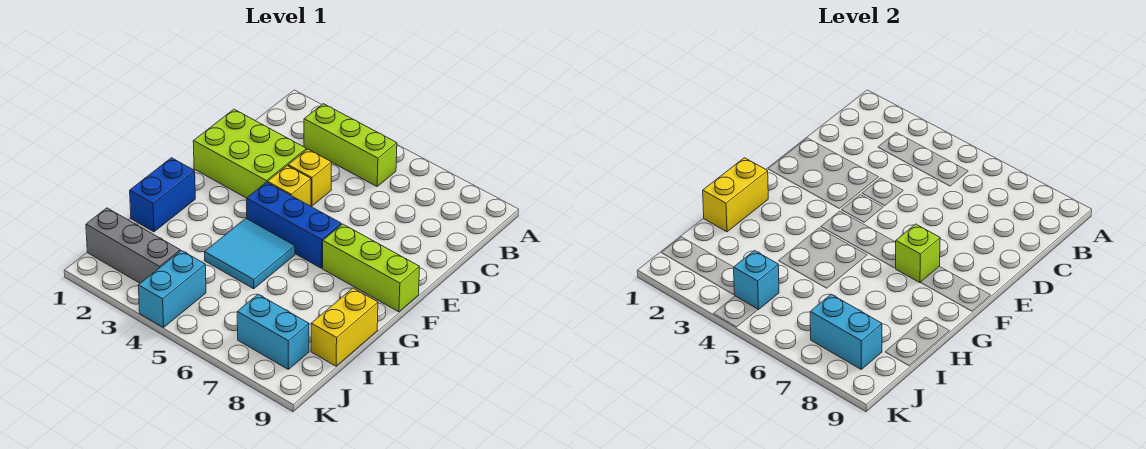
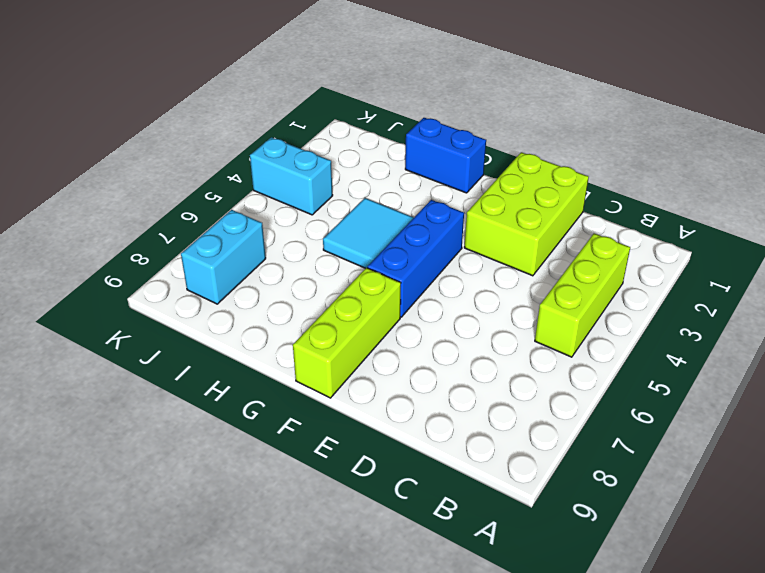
none -> yellow 1x1 brick [288,149,332,206]
none -> yellow 1x1 brick [268,166,311,206]
none -> yellow 1x2 brick [311,288,378,366]

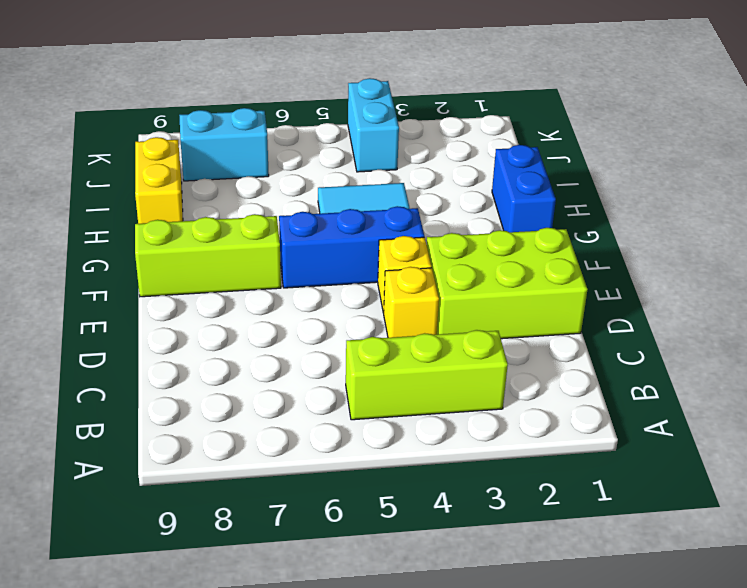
none -> grey 1x3 brick [86,208,180,283]
none -> lime 1x1 brick [896,224,940,283]
none -> yellow 1x2 brick [703,158,768,232]

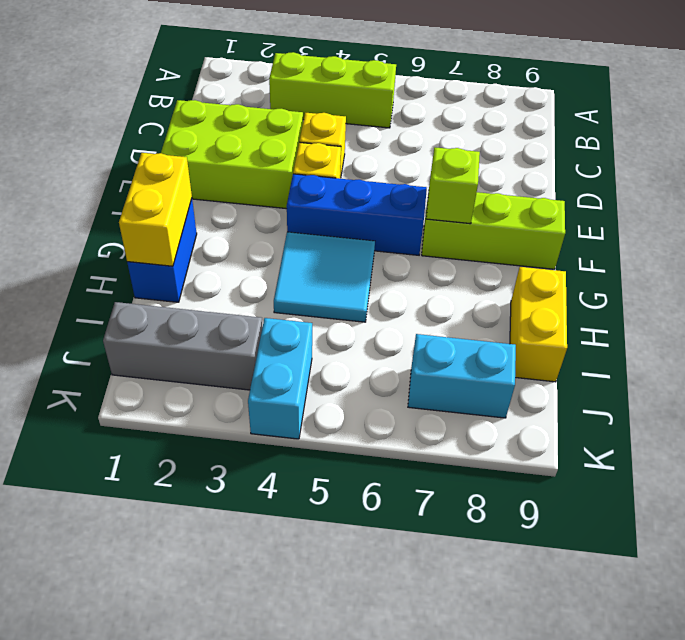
none -> cyan 1x1 brick [734,251,779,310]
none -> cyan 1x2 brick [810,294,882,369]

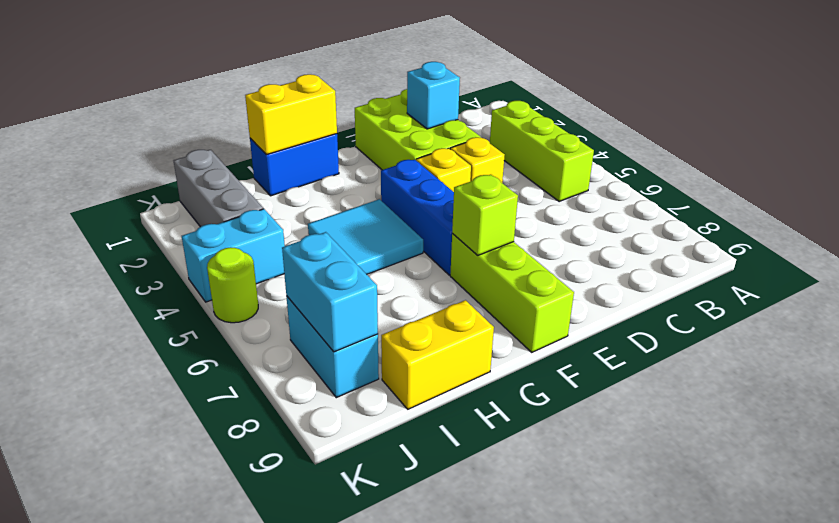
cyan 1x1 brick [407,62,460,129] -> cyan 1x1 brick moved to [734,251,779,310]
lime 1x1 round brick [207,247,258,323] -> none

